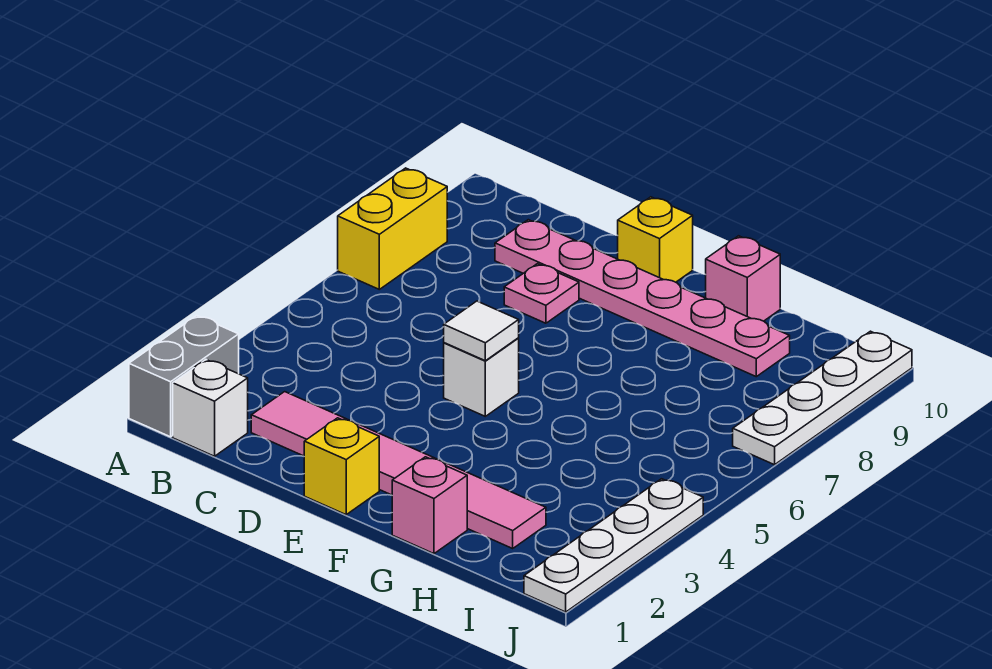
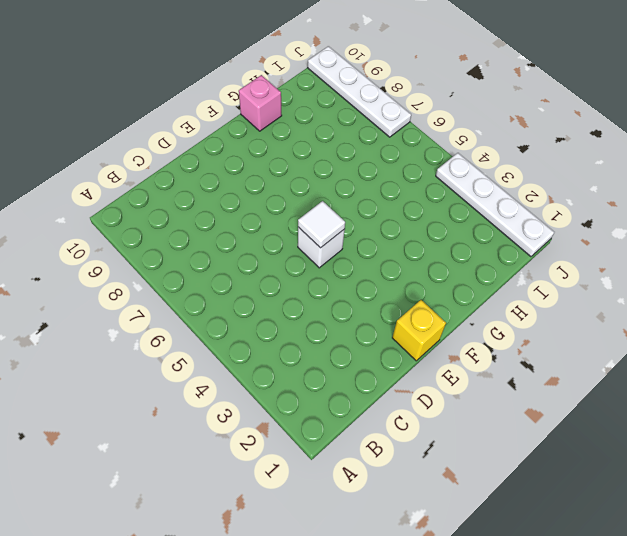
none -> grey 1x2 brick [129,316,239,437]
none -> yellow 1x2 brick [338,168,447,289]
none -> white 1x1 brick [173,360,248,456]

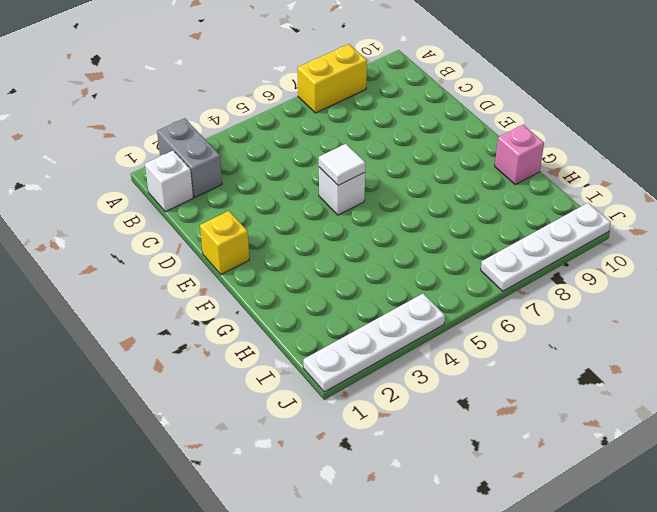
grey 1x2 brick [157,118,222,197] -> grey 1x2 brick turned to [129,316,239,437]
none -> pink 1x6 tile [251,392,546,548]
none -> pink 1x6 plate [495,220,790,377]
none -> pink 1x1 plate [504,264,579,323]

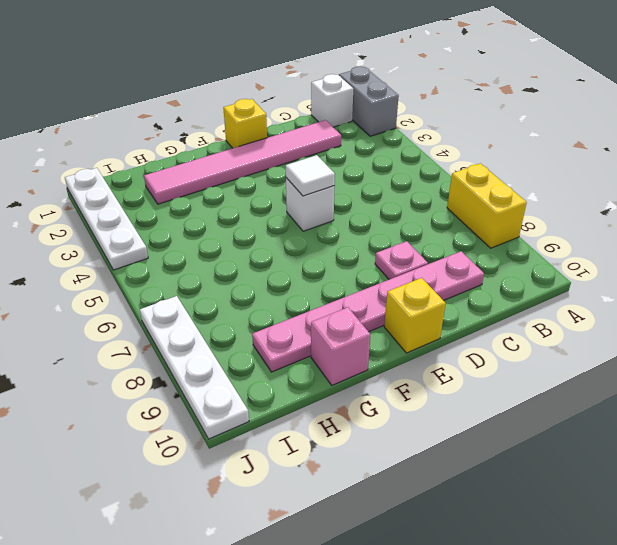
none -> pink 1x1 brick [392,457,467,554]

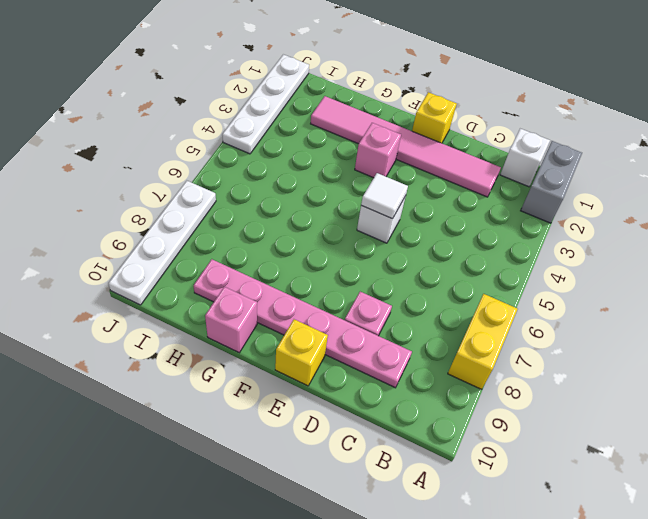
pink 1x1 brick [355,123,401,178] -> pink 1x1 brick moved to [392,457,467,554]

